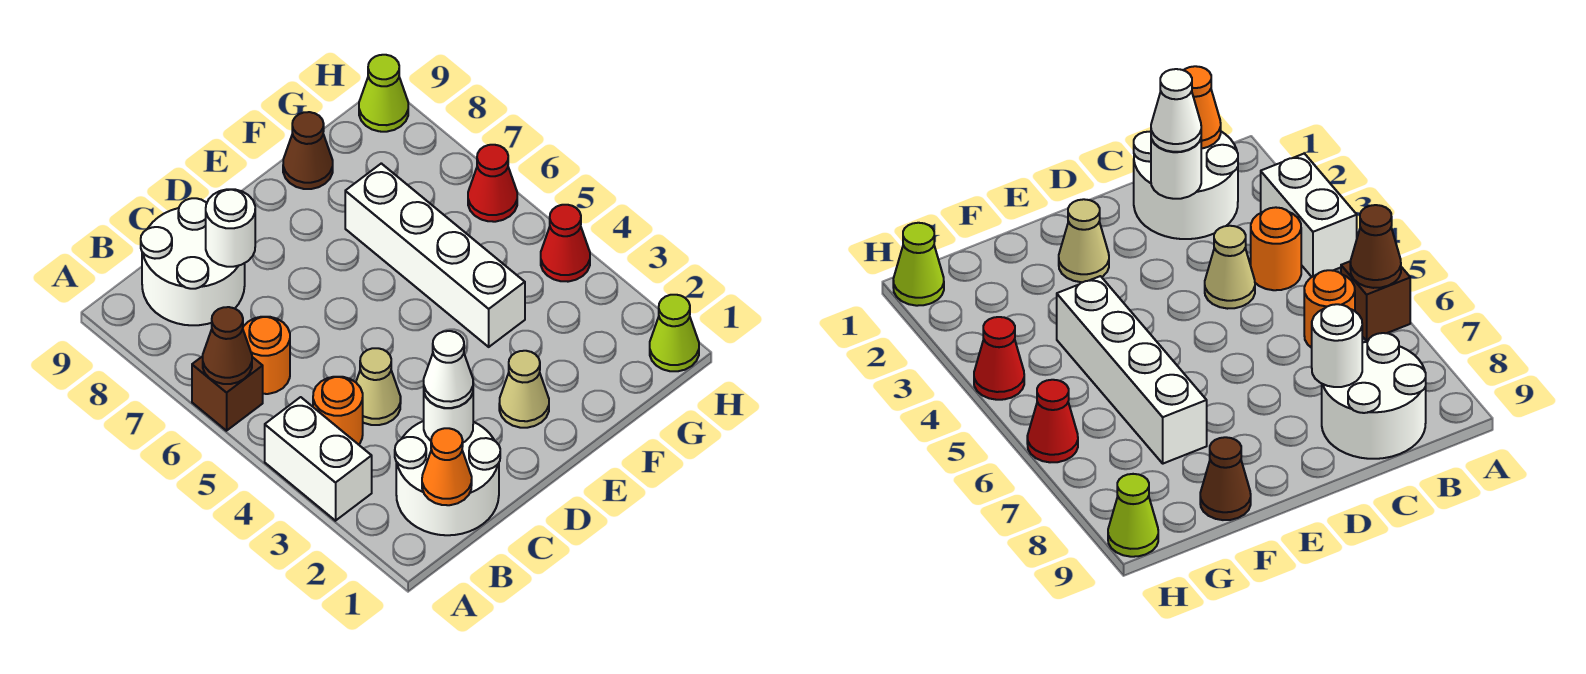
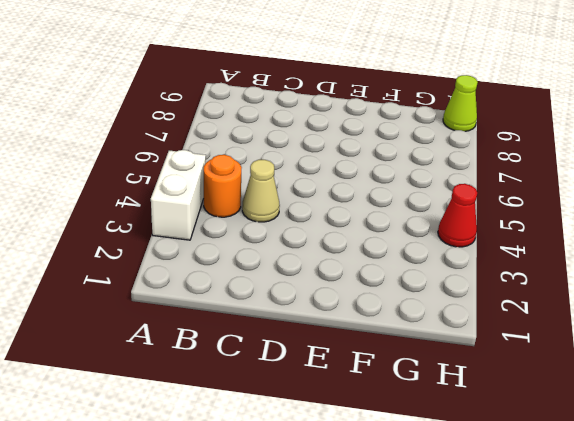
none -> brown 1x1 brick [192,356,263,431]
none -> white 2x2 round brick [395,421,500,535]
none -> orange 1x1 round brick [243,317,290,394]

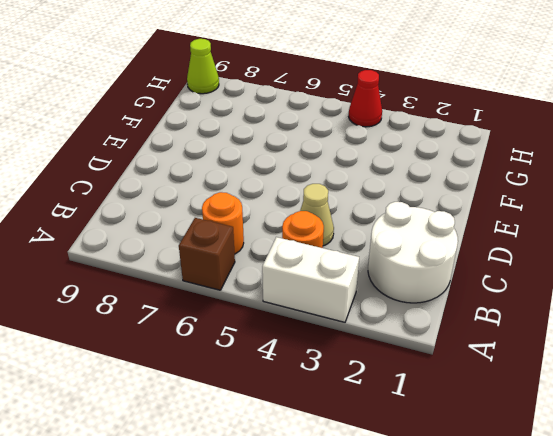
none -> white 2x2 round brick [141,198,245,325]
none -> tan 1x1 cone [499,351,549,428]
none -> white 1x4 brick [345,163,525,347]

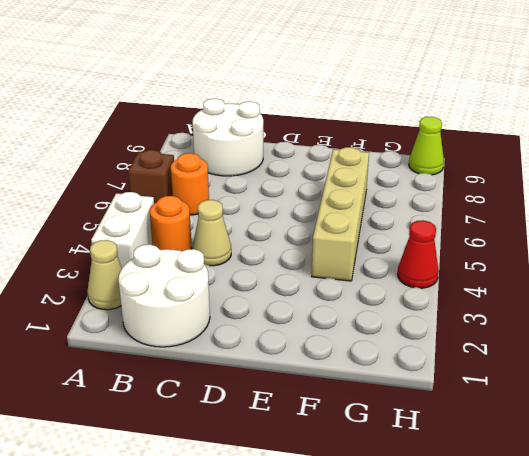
tan 1x1 cone [87,240,122,310] -> tan 1x1 cone moved to [499,351,549,428]
tan 1x4 brick [312,147,369,281] -> white 1x4 brick [345,163,525,347]
none -> brown 1x1 cone [283,112,333,189]
none -> lime 1x1 cone [650,295,699,371]
none -> red 1x1 cone [468,145,517,222]

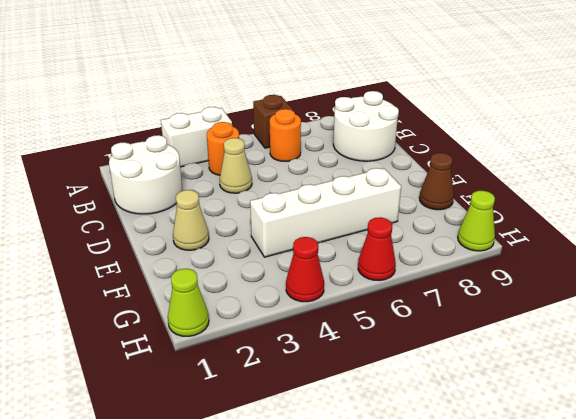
none -> brown 1x1 cone [203,307,252,384]
none -> orange 1x1 cone [422,428,472,505]
none -> white 1x1 round brick [424,393,473,442]

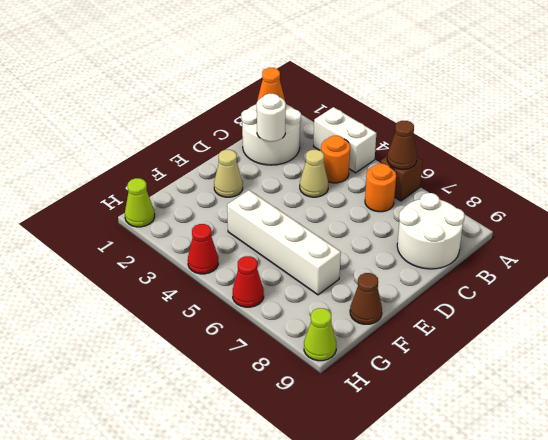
none -> white 1x1 round brick [206,189,255,267]
none -> white 1x1 cone [424,331,473,408]

